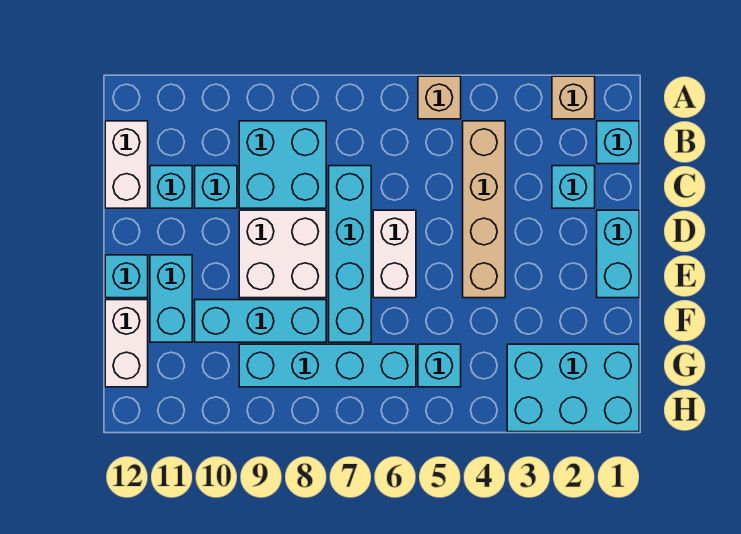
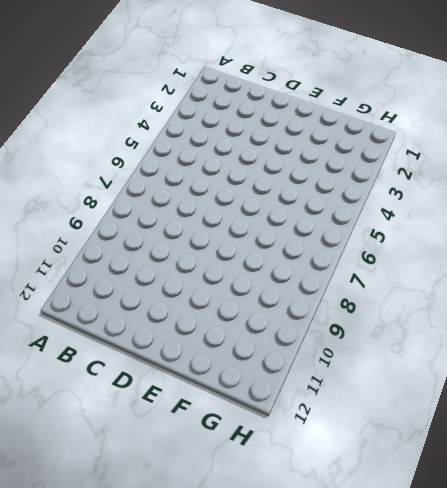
none -> tan 1x1 brick [552,76,595,119]
none -> tan 1x1 brick [418,76,461,119]
none -> cyan 1x1 brick [597,121,639,164]

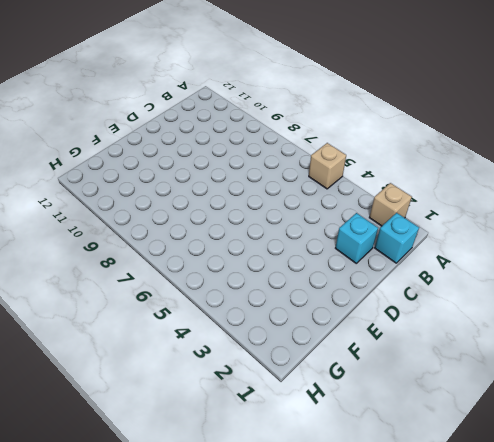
none -> tan 1x4 brick [463,121,505,298]
none -> cyan 2x2 brick [239,121,326,208]
none -> white 1x2 brick [105,121,148,208]

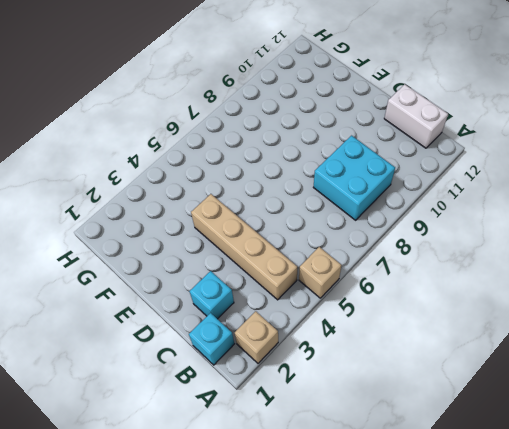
none -> cyan 1x4 brick [329,166,371,342]
none -> cyan 1x1 brick [195,166,237,208]
none -> cyan 1x1 brick [150,166,192,208]

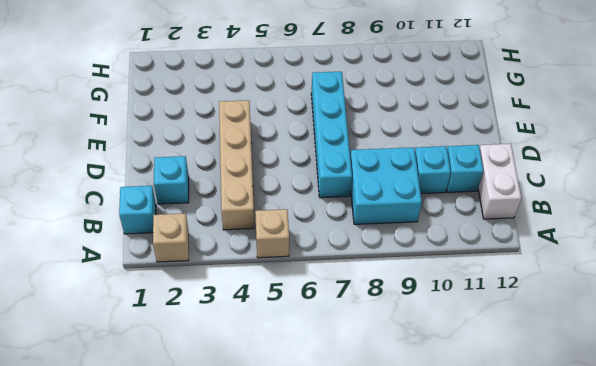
none -> cyan 1x2 brick [597,210,639,298]
none -> white 1x2 brick [373,210,416,298]
none -> white 2x2 brick [239,210,326,298]

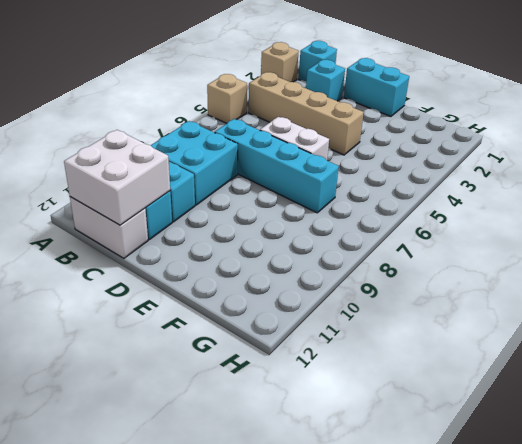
white 2x2 brick [64,130,170,225] -> white 2x2 brick moved to [239,210,326,298]
none -> cyan 1x2 brick [150,255,192,342]
none -> cyan 1x1 brick [105,255,148,298]
none -> cyan 1x3 brick [195,300,326,342]

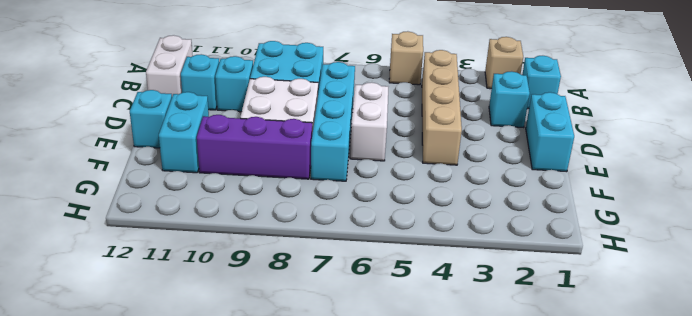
purple 1x3 brick [197,115,312,179] -> cyan 1x3 brick [195,300,326,342]
none -> white 1x2 brick [105,300,148,387]
none -> cyan 2x3 brick [507,344,639,432]
none -> cyan 1x1 brick [418,344,461,387]

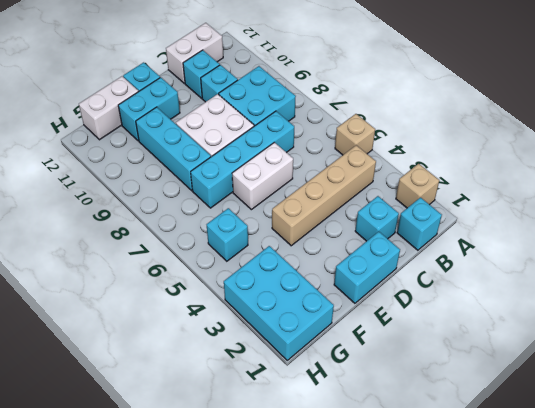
none -> cyan 1x4 brick [239,344,416,387]

